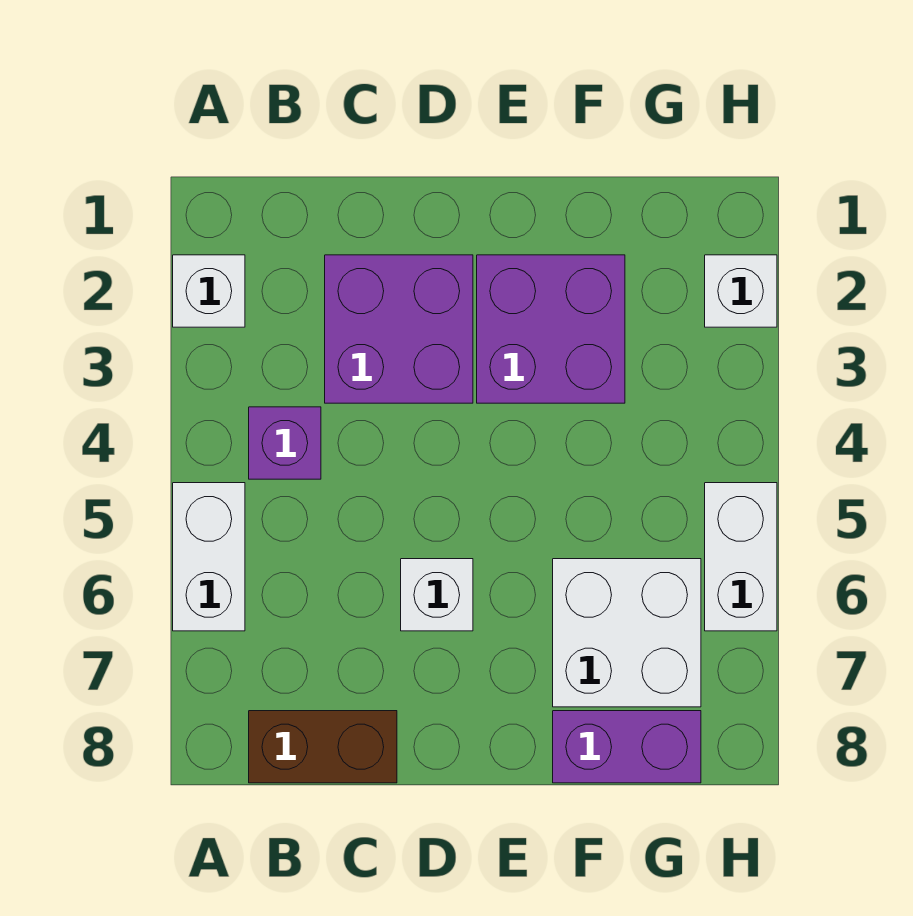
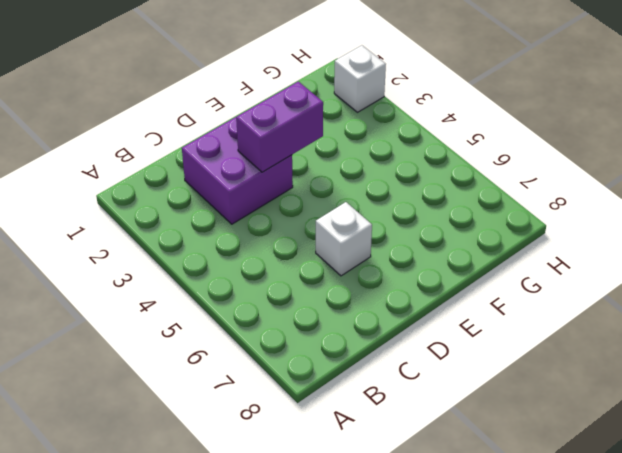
purple 1x2 brick [236,81,323,172] -> purple 1x2 brick moved to [553,711,701,783]
none -> white 1x1 brick [173,255,245,327]
none -> white 1x2 brick [173,483,245,631]

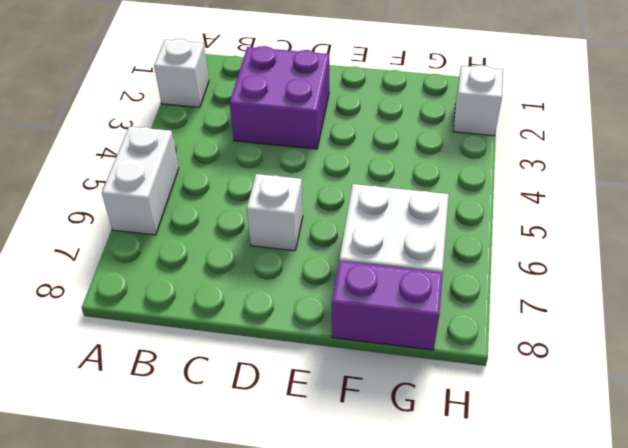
none -> purple 1x1 brick [249,407,321,479]
none -> brown 1x2 brick [249,711,397,783]

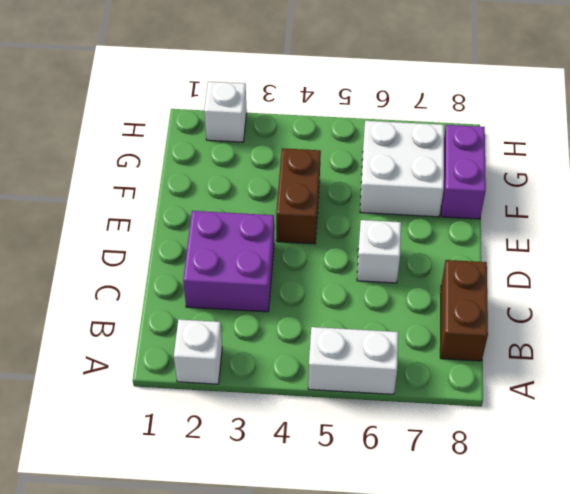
brown 1x2 brick [276,148,321,244] -> none
none -> purple 1x1 brick [249,407,321,479]
none -> purple 2x2 brick [477,255,625,403]

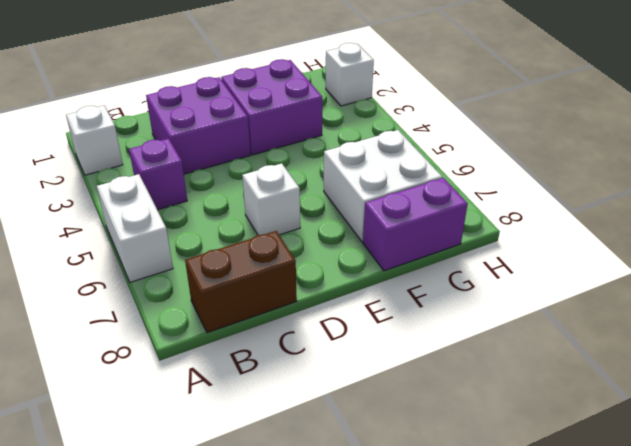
none -> white 1x2 brick [705,483,777,631]

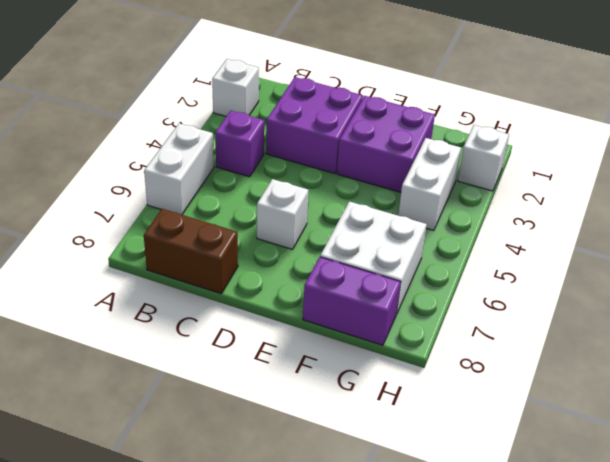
white 1x2 brick [398,138,461,230] -> white 1x2 brick moved to [705,483,777,631]

